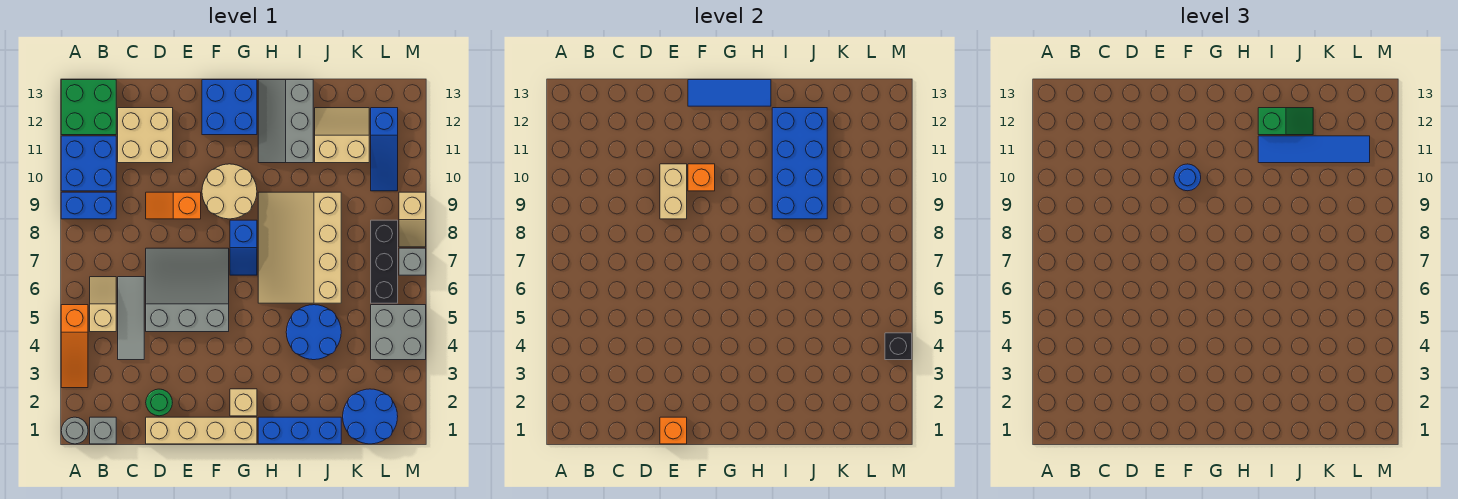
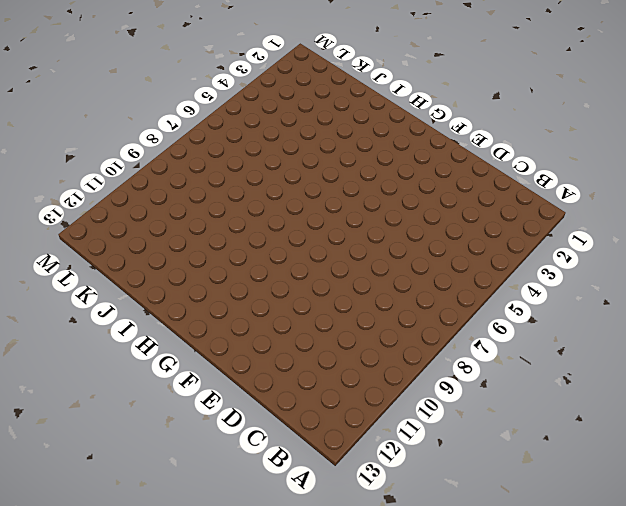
none -> grey 1x1 round brick [61,417,88,444]
none -> orange 1x3 slope [61,305,88,388]
none -> blue 1x2 brick [61,192,116,219]
none -> blue 2x2 brick [61,136,116,191]

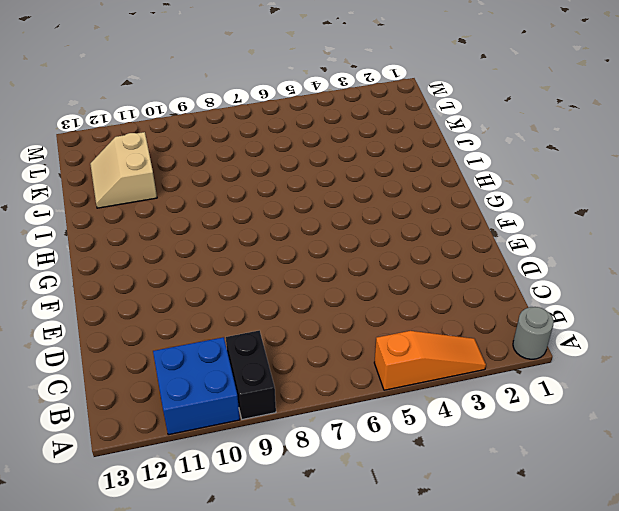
black 1x2 brick [226,331,276,419] -> blue 1x2 brick [61,192,116,219]
none -> green 2x2 brick [61,80,116,135]
none -> grey 1x1 brick [90,417,116,444]
none -> tan 1x2 slope [90,277,116,332]
none -> grey 1x3 tile [118,277,144,360]

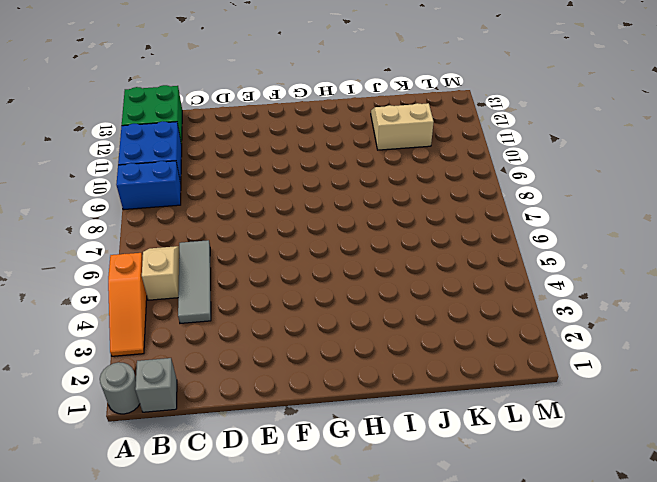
none -> tan 2x2 brick [118,108,173,163]
none -> tan 1x4 brick [146,417,257,444]
none -> green 1x1 round brick [146,389,172,416]
none -> grey 3x3 slope [146,248,229,332]

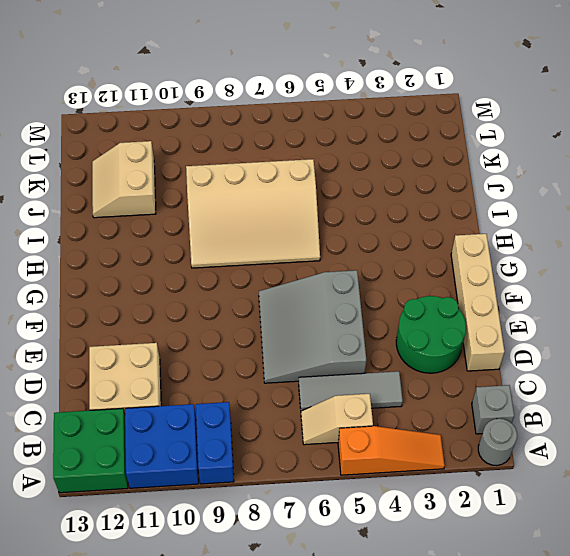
green 2x2 round brick [396,296,466,373] -> green 1x1 round brick [146,389,172,416]
none -> orange 1x2 slope [146,192,201,219]
none -> tan 2x2 round brick [202,164,257,219]
none -> blue 2x2 brick [202,80,257,135]
none -> tan 1x1 brick [230,389,257,416]

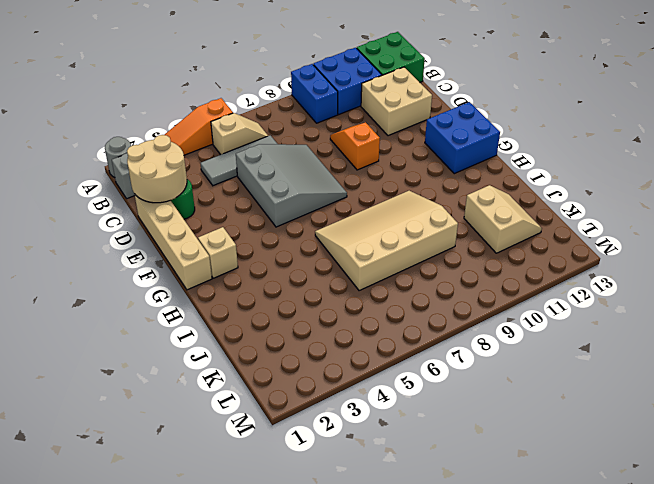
tan 2x2 round brick [127,135,187,203] -> tan 2x2 round brick moved to [202,164,257,219]
none -> blue 1x2 slope [230,220,257,275]
none -> blue 1x3 brick [258,417,341,444]
none -> grey 2x3 slope [258,80,313,163]
none -> blue 2x2 round brick [286,305,341,360]

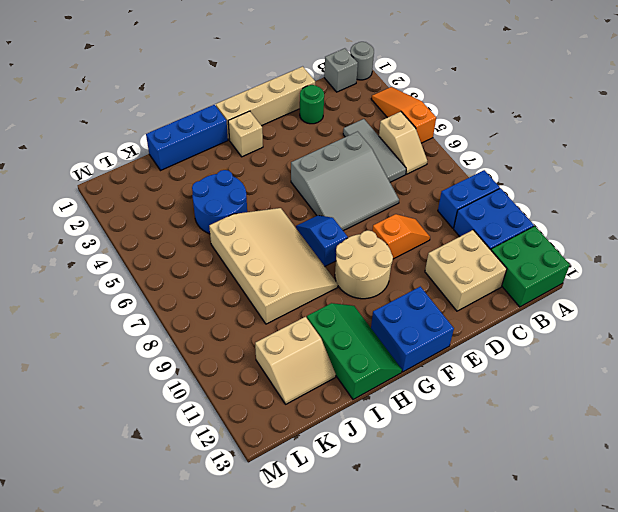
green 2x3 slope [307,303,402,399] -> grey 2x3 slope [258,80,313,163]
none -> blue 2x2 round brick [343,389,398,444]
none -> grey 2x2 brick [371,305,426,360]
none -> black 1x3 brick [371,220,398,303]
none -> blue 1x3 slope [371,108,398,191]

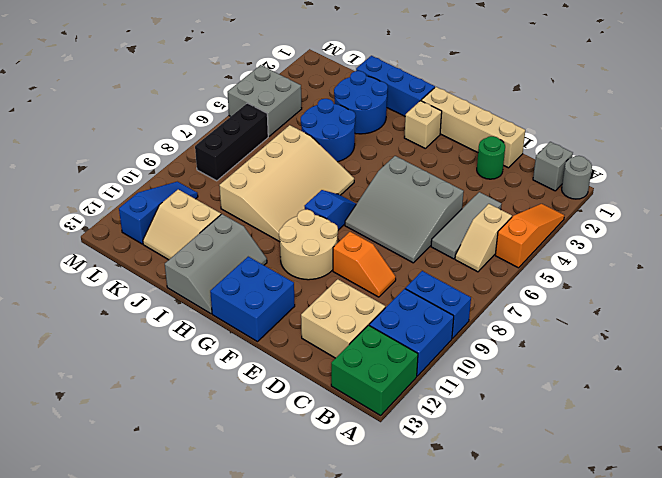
blue 2x2 round brick [334,71,388,134] -> blue 2x2 round brick moved to [343,389,398,444]
none -> grey 1x1 brick [399,248,426,275]
none -> tan 1x2 slope [399,192,426,247]
none -> orange 1x1 brick [660,417,687,444]
none -> tan 1x2 brick [660,164,687,219]

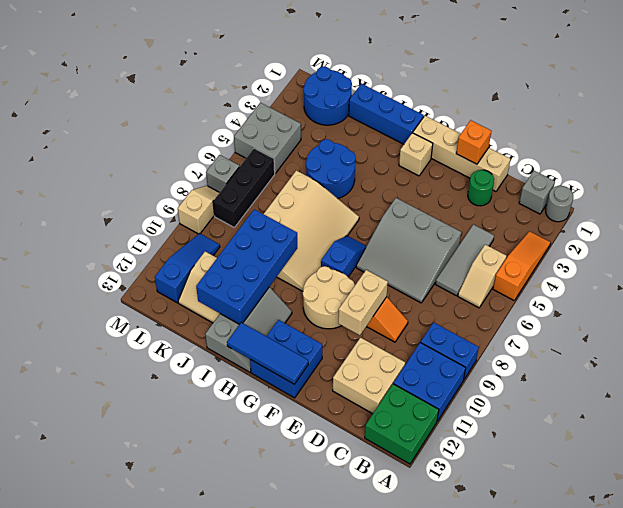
none -> orange 1x1 brick [688,164,715,191]
none -> black 1x1 brick [885,333,912,360]
none -> blue 1x1 round brick [1174,164,1201,191]
none -> blue 1x4 tile [1258,136,1370,163]

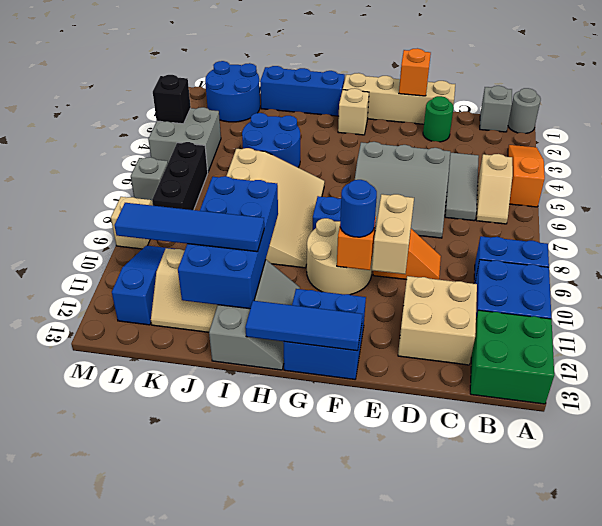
none -> green 1x2 slope [1258,108,1313,135]

